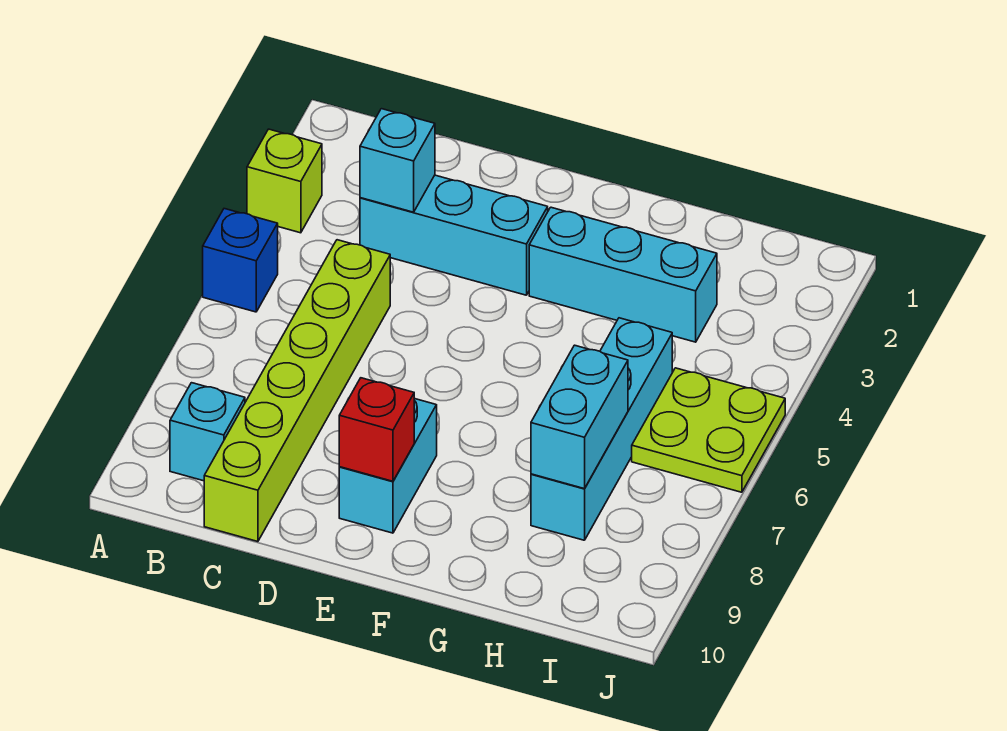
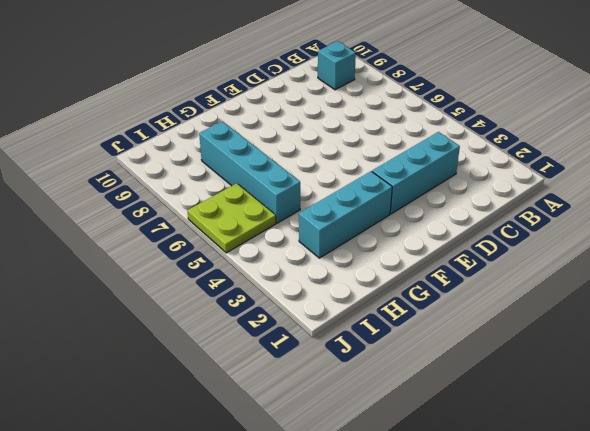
none -> lime 1x1 brick [247,129,322,233]
none -> blue 1x1 brick [203,209,278,312]
none -> lime 1x6 brick [204,240,390,542]

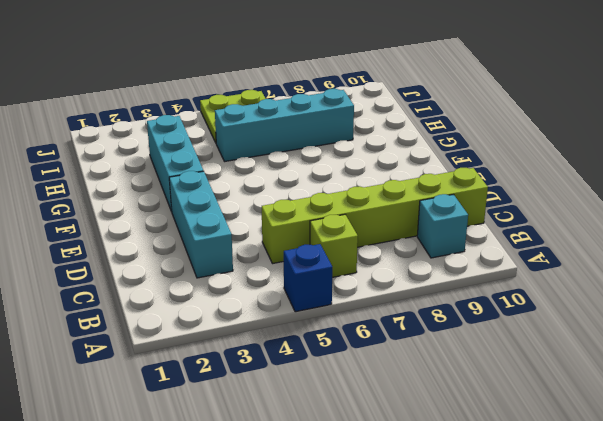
lime 1x1 brick [310,214,358,277] -> lime 1x1 brick moved to [247,129,322,233]
none -> cyan 1x2 brick [339,399,437,533]
none -> cyan 1x1 brick [360,109,435,212]
none -> red 1x1 brick [339,378,414,481]

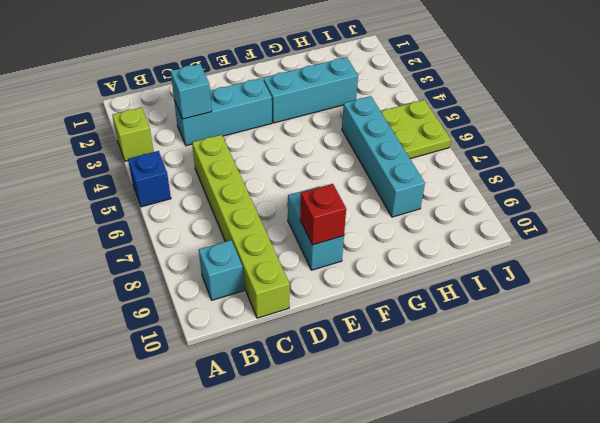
none -> cyan 1x2 brick [531,345,628,489]

